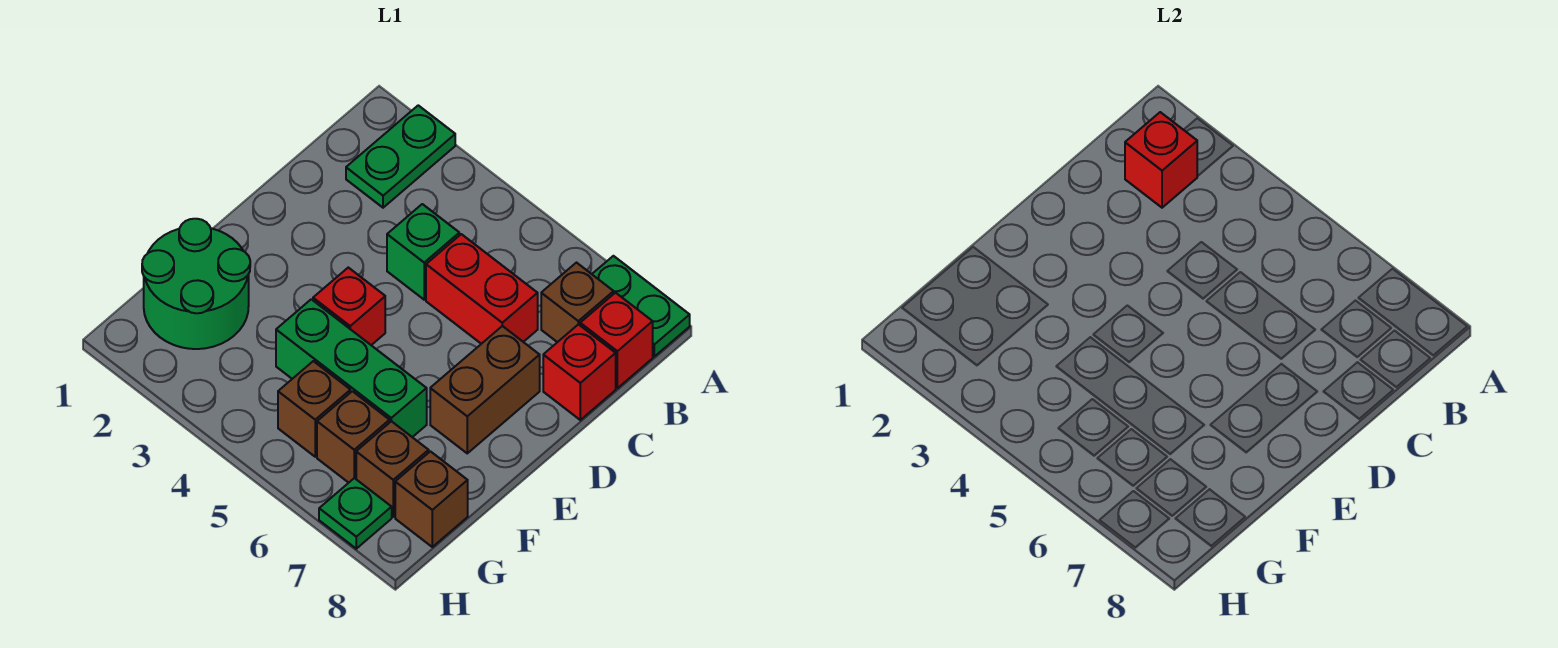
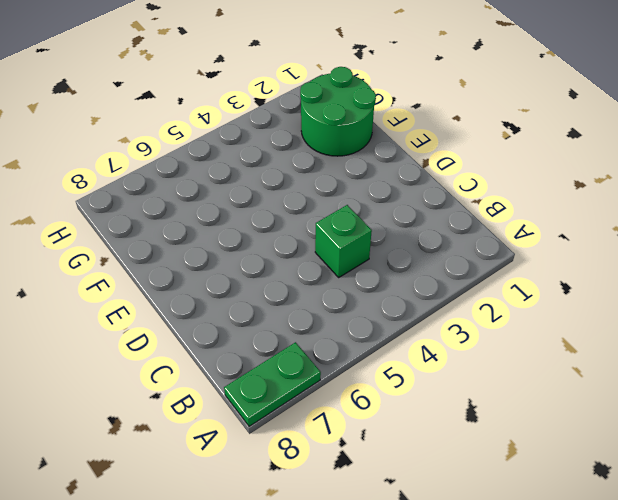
none -> green 1x2 plate [346,105,455,208]
none -> brown 1x1 brick [541,263,614,342]
none -> red 1x1 brick [580,293,653,388]

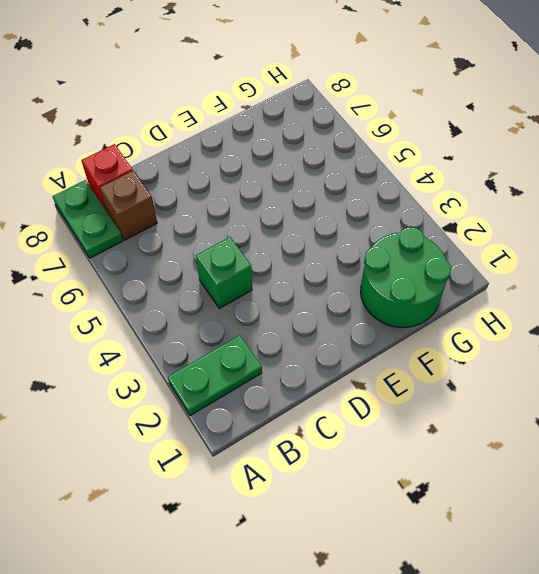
none -> red 1x2 brick [426,234,538,344]
none -> red 1x1 brick [543,324,616,420]
none -> brown 1x2 brick [430,326,540,453]

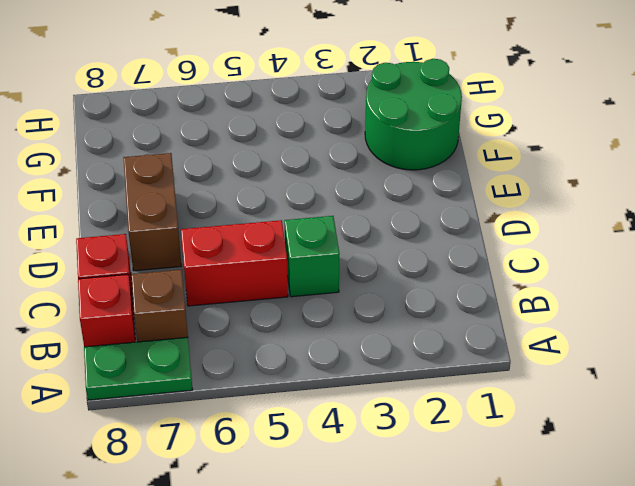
none -> green 1x2 plate [346,105,455,208]
none -> red 1x1 brick [313,268,385,345]
none -> green 1x3 brick [276,299,427,437]

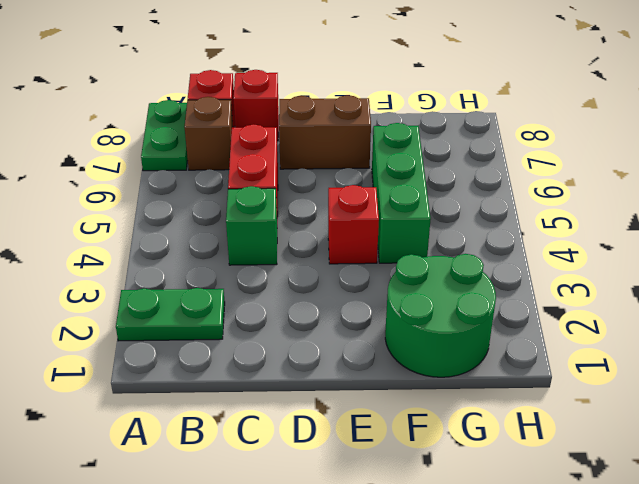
none -> brown 1x1 brick [278,361,350,457]
none -> brown 1x1 brick [317,391,390,483]
none -> brown 1x1 brick [356,421,429,517]

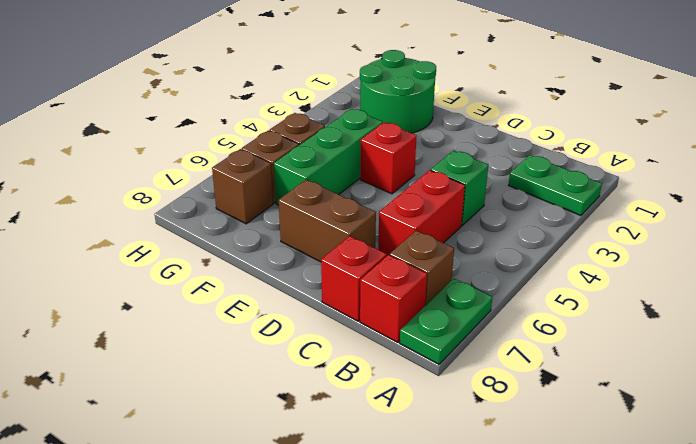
none -> brown 1x1 brick [395,451,468,547]
none -> green 1x1 plate [319,478,392,549]
none -> red 1x1 brick [1125,112,1197,208]

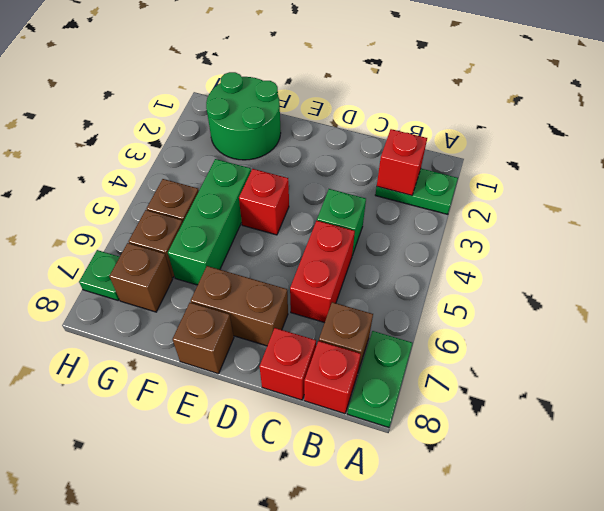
brown 1x1 brick [173,303,234,374] -> brown 1x1 brick moved to [395,451,468,547]

